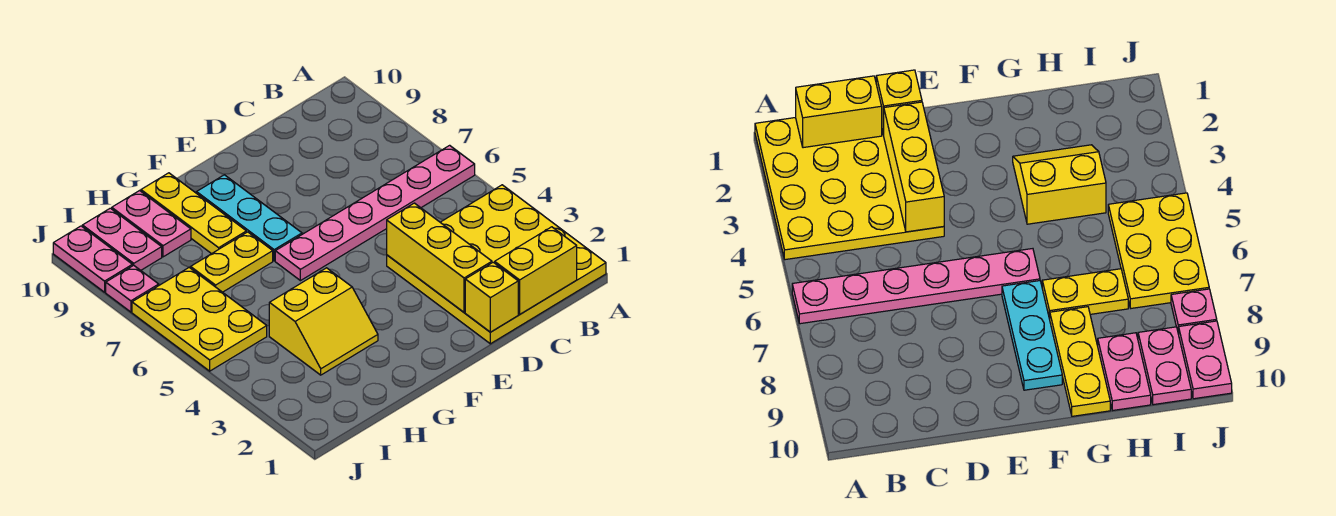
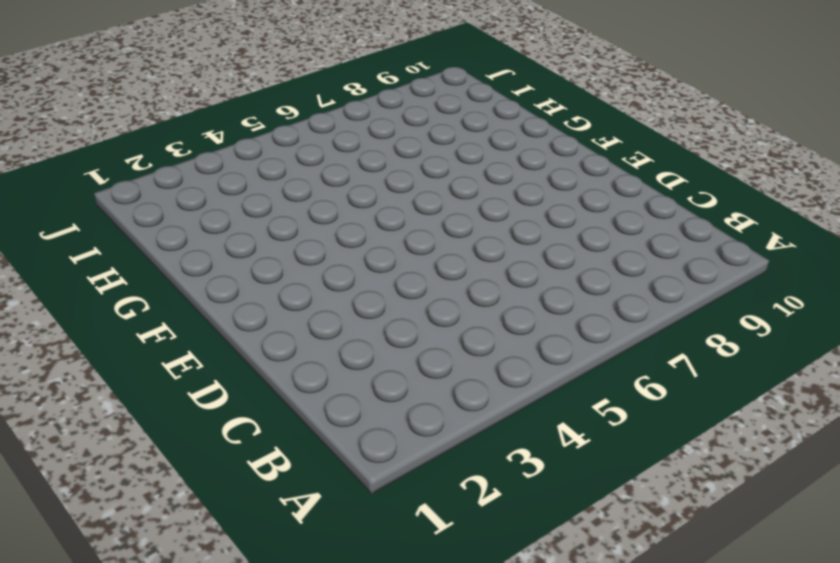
none -> yellow 4x4 plate [387,185,606,344]
none -> pink 1x6 plate [275,145,475,281]
none -> cyan 1x3 plate [197,175,302,261]

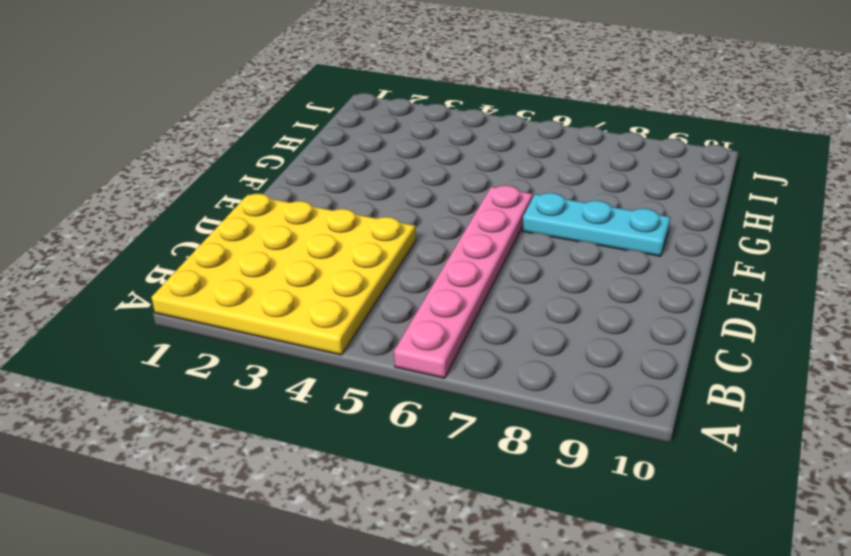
none -> yellow 2x2 slope [269,268,378,375]
none -> yellow 1x2 plate [191,232,273,292]
none -> yellow 1x3 plate [141,173,246,254]

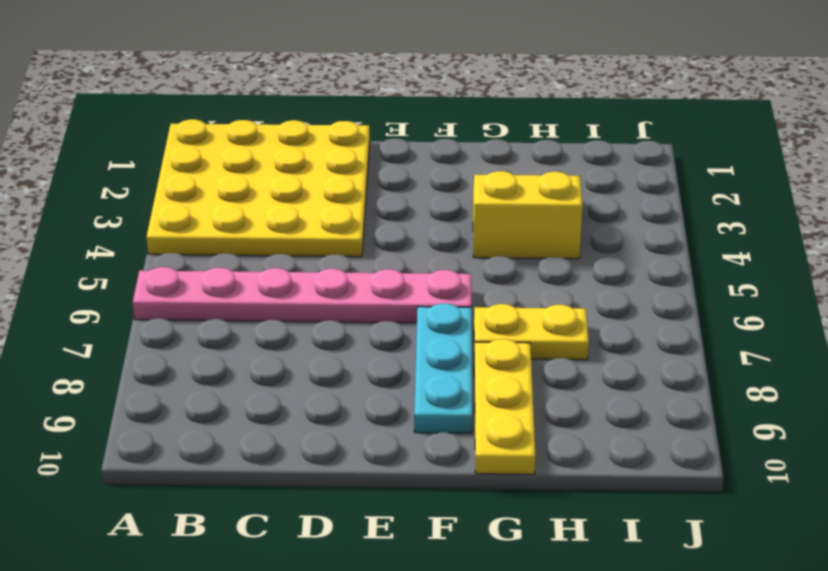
none -> pink 1x2 plate [112,191,191,257]
none -> yellow 2x3 plate [132,268,267,371]
none -> pink 1x2 plate [82,208,162,270]

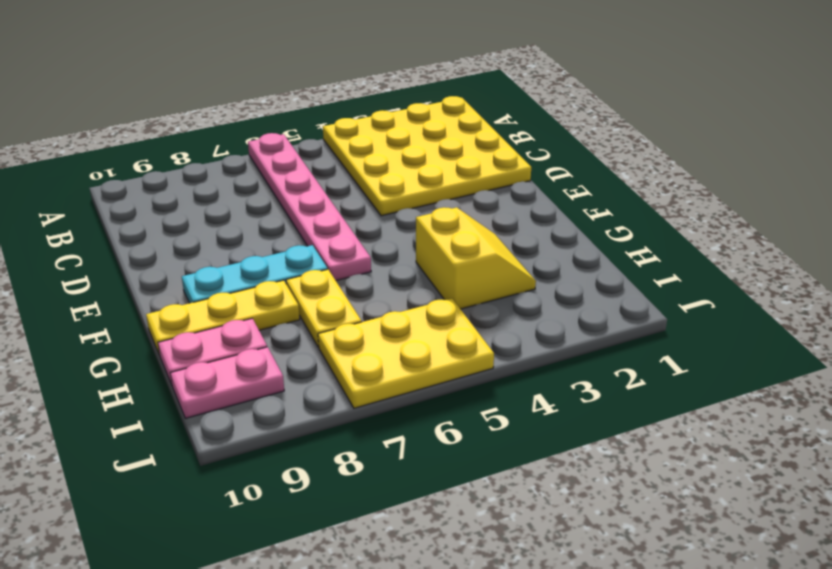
none -> pink 1x1 plate [106,265,159,312]
none -> pink 1x2 plate [53,226,132,292]
none -> yellow 1x2 brick [495,227,577,314]

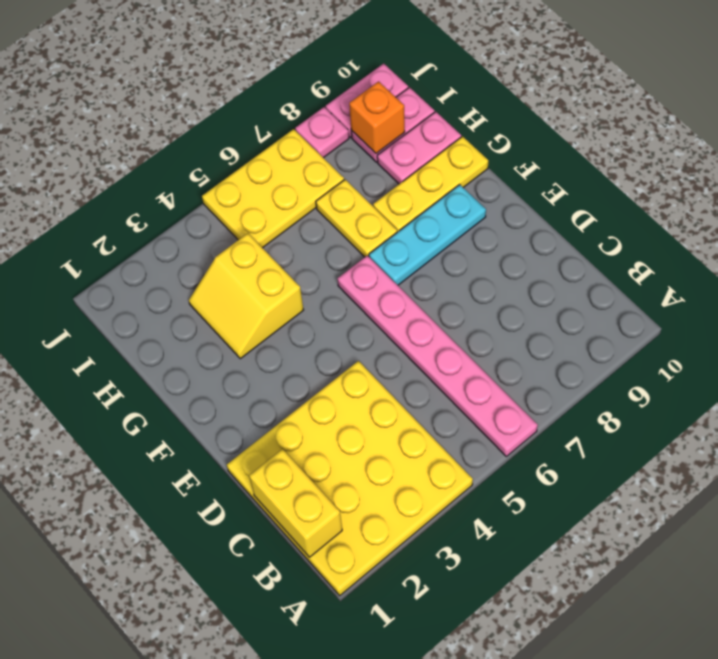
orange 1x1 brick [349,81,405,154] -> none
none -> yellow 1x1 brick [465,262,518,332]
none -> yellow 1x3 brick [387,203,492,312]

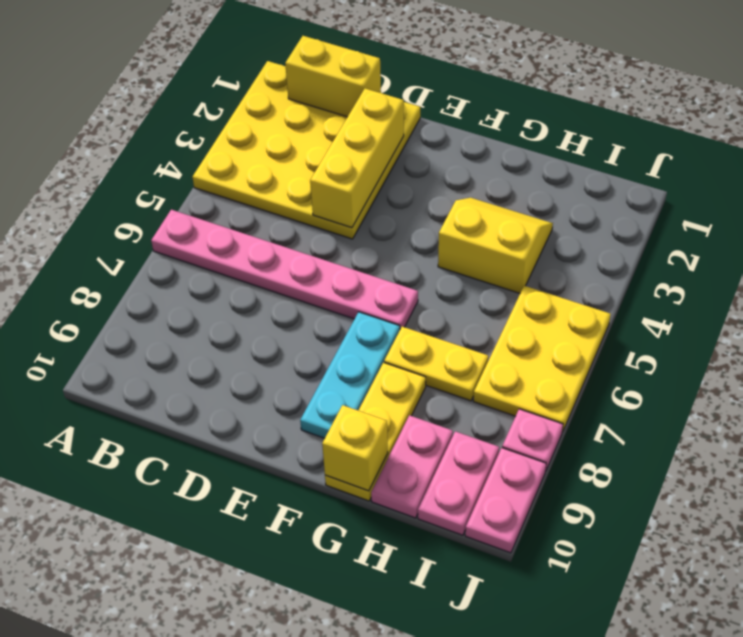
yellow 1x1 brick [322,405,388,491] -> yellow 1x1 brick moved to [465,262,518,332]

